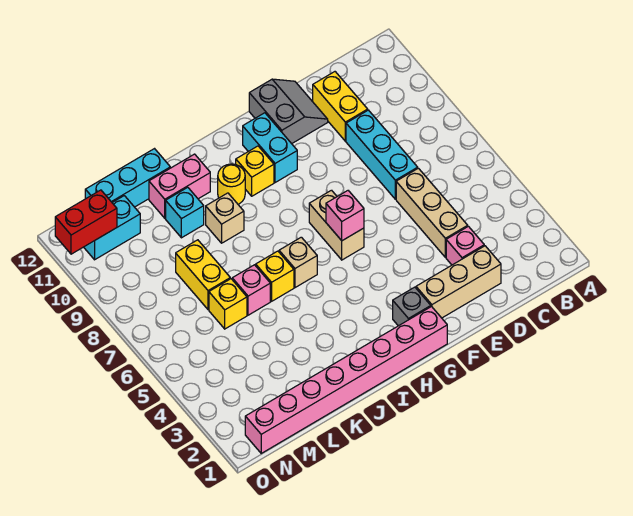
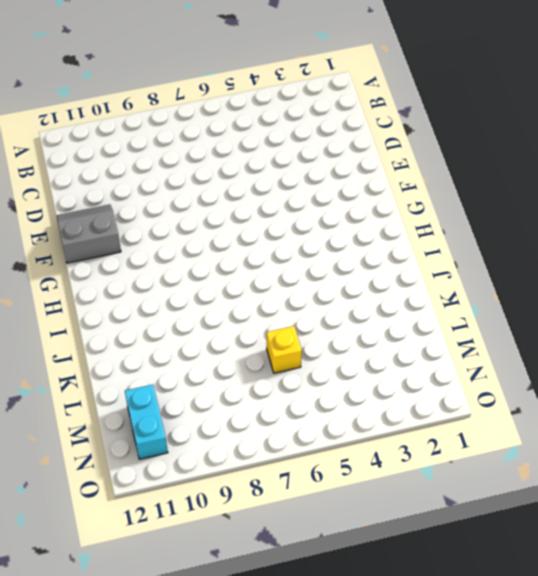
none -> tan 1x3 brick [416,246,501,318]
none -> pink 1x1 brick [446,226,484,265]
none -> tan 1x3 brick [396,168,468,257]

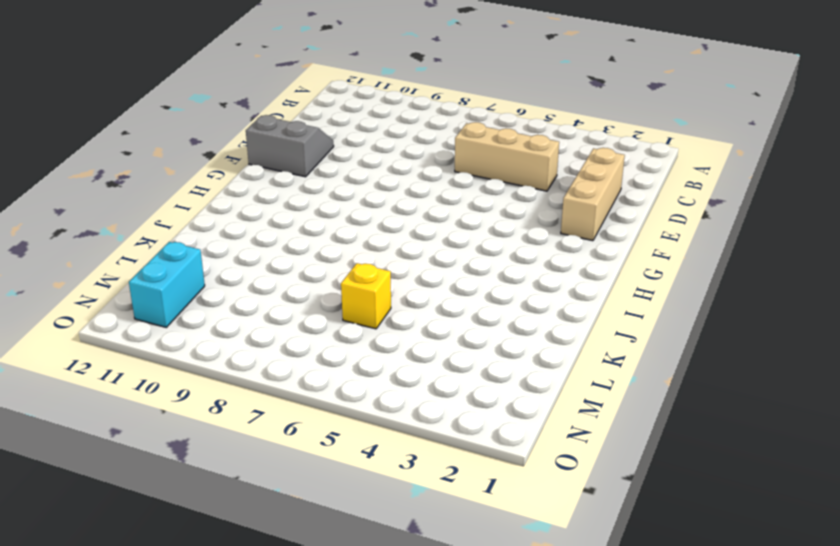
none -> pink 1x1 brick [446,226,484,265]
none -> cyan 1x3 brick [346,110,418,199]
none -> yellow 1x2 brick [313,72,368,141]

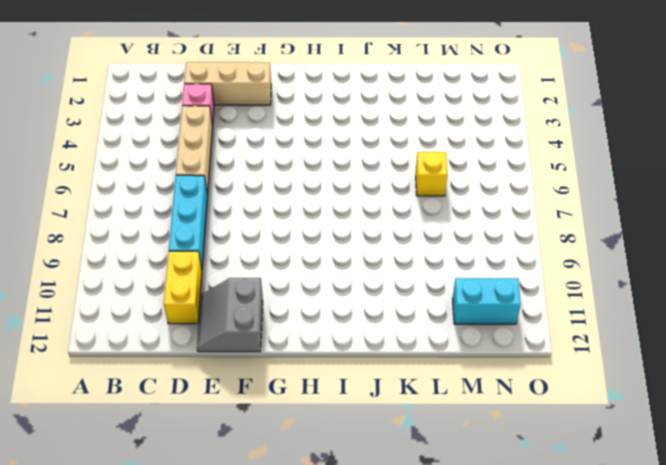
none -> pink 1x8 brick [245,307,447,453]
none -> grey 1x1 brick [393,287,431,326]
none -> tan 1x2 brick [309,190,364,260]

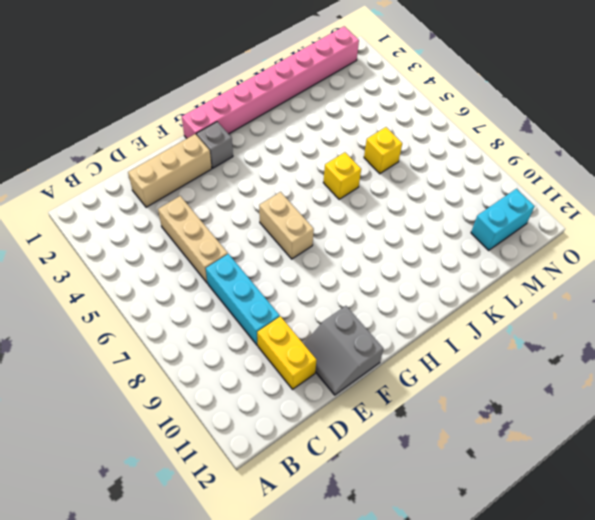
none -> pink 1x1 brick [446,226,484,265]
none -> cyan 1x2 brick [243,113,297,183]
none -> yellow 1x1 brick [236,146,274,196]

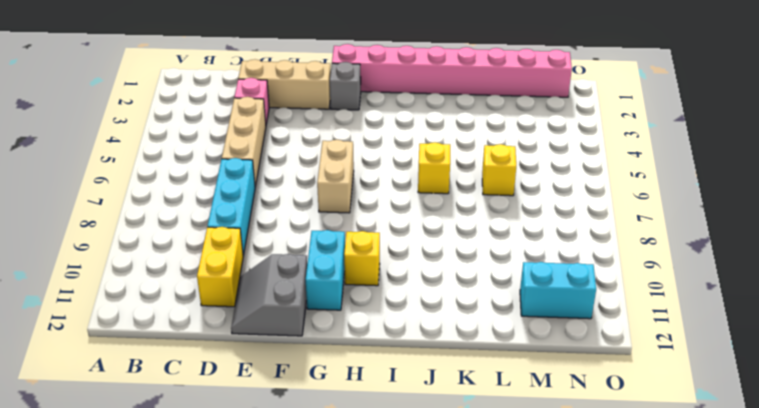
none -> tan 1x1 brick [279,237,317,288]
none -> yellow 1x1 round brick [218,164,245,204]
none -> tan 1x1 brick [206,193,244,243]

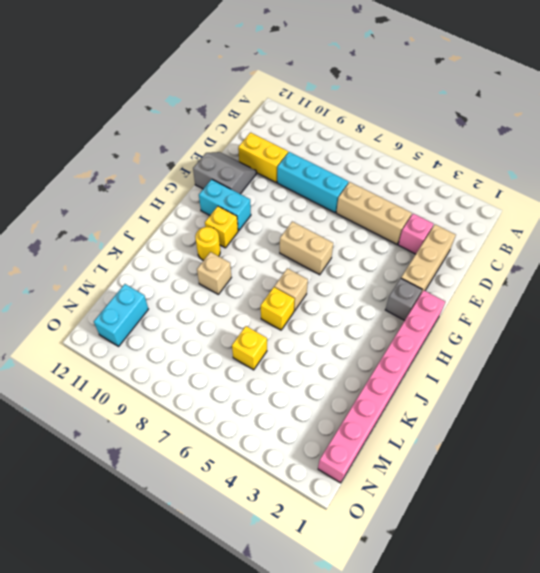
none -> pink 1x2 brick [149,154,210,218]
none -> pink 1x1 brick [232,265,270,315]
none -> cyan 1x1 brick [166,187,204,238]

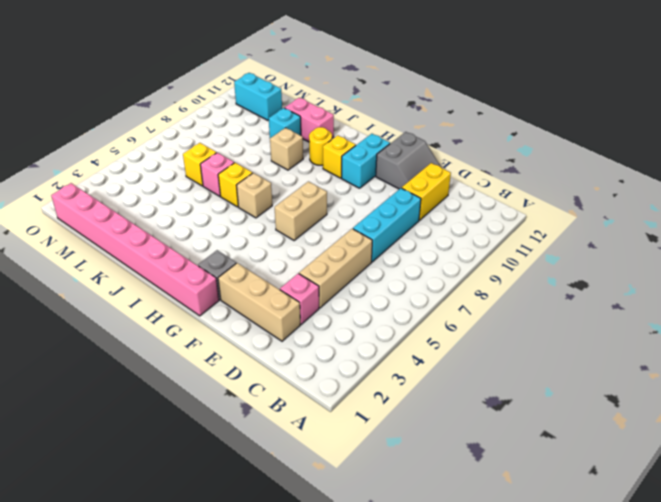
none -> cyan 1x3 brick [85,149,170,207]
none -> yellow 1x2 brick [176,240,230,310]
none -> pink 1x1 brick [326,191,364,241]

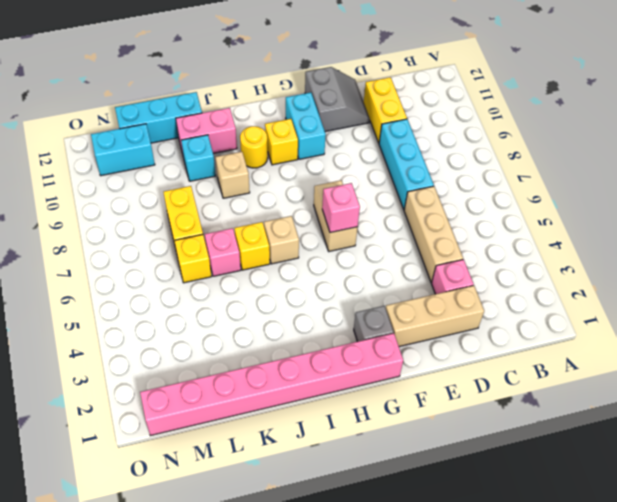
none -> red 1x2 brick [55,190,117,254]

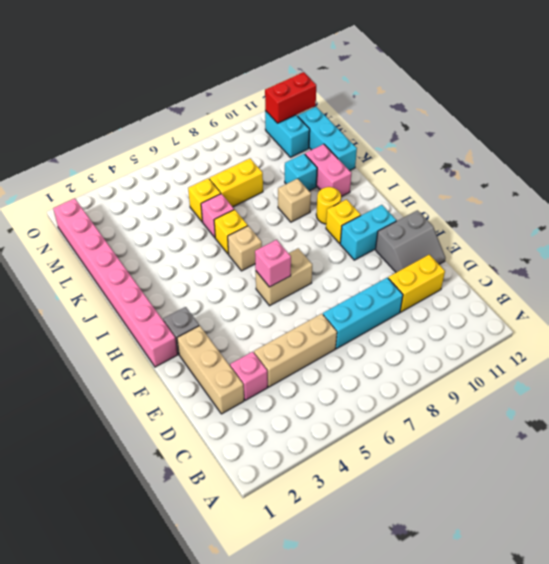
red 1x2 brick [265,72,316,123] -> red 1x2 brick turned to [55,190,117,254]

